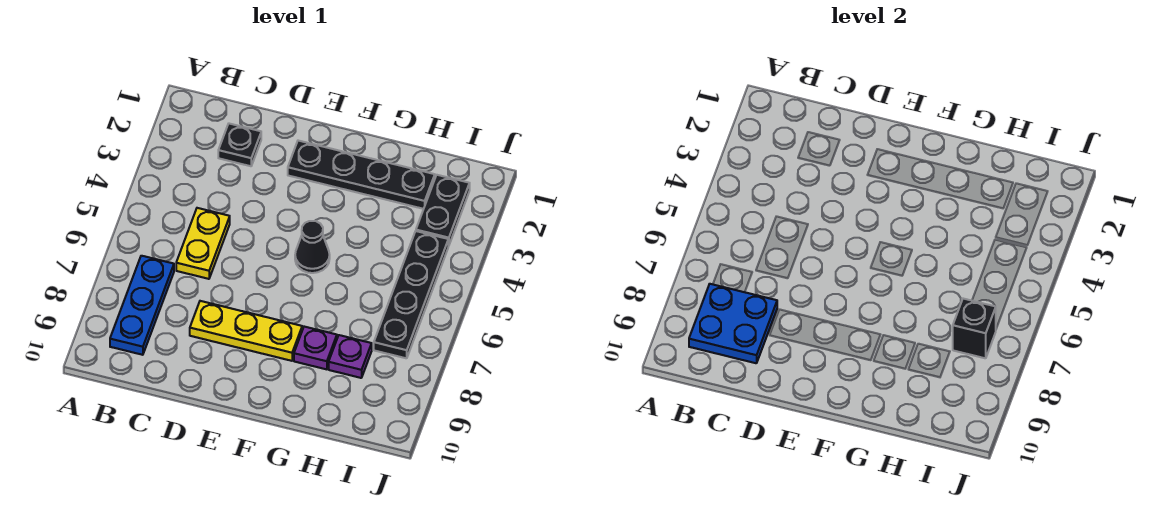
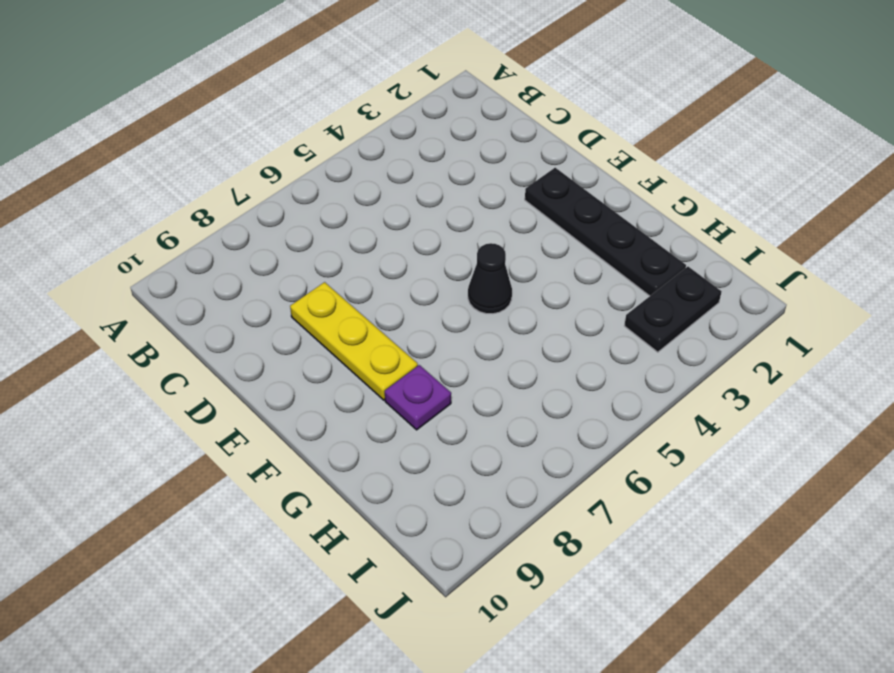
none -> blue 1x3 plate [110,256,174,355]
none -> black 1x1 plate [218,124,261,166]
none -> yellow 1x2 plate [176,208,230,279]

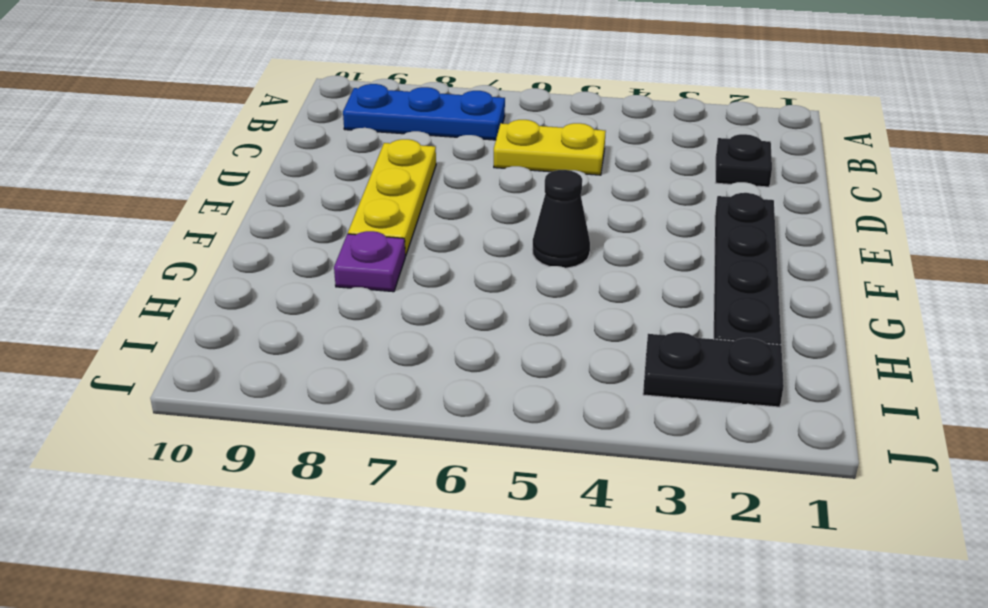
none -> purple 1x1 plate [329,335,372,378]
none -> black 1x4 plate [374,231,448,358]
none -> blue 2x2 plate [689,284,777,363]

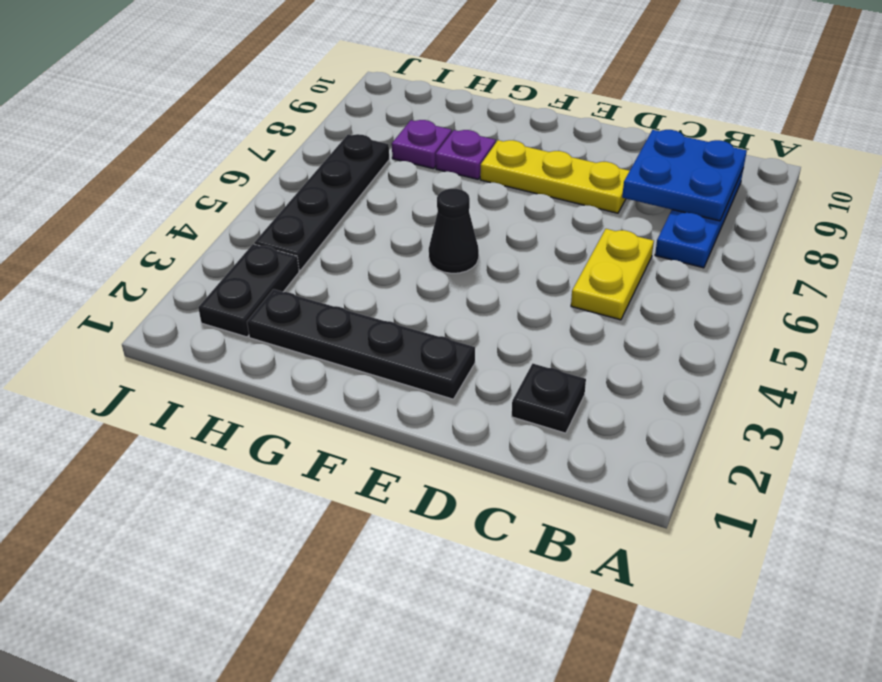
none -> black 1x1 brick [953,299,996,358]

